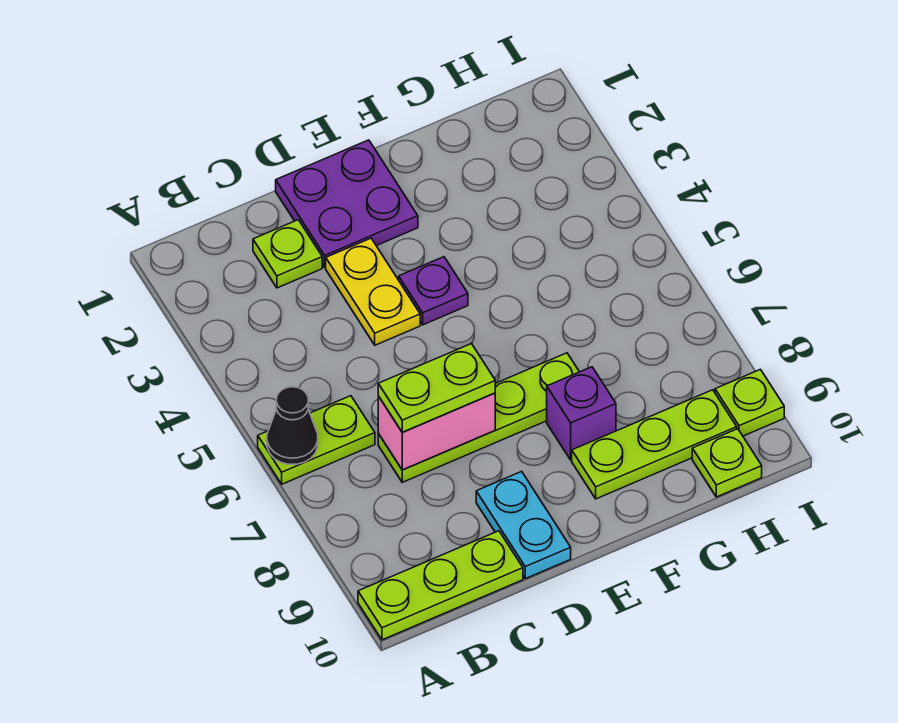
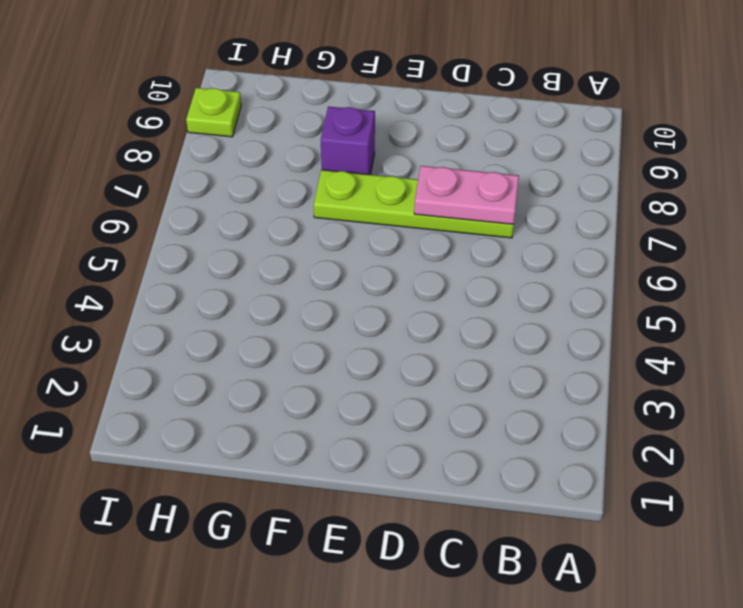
pink 1x2 plate [414,166,519,224] -> pink 1x2 brick [378,393,495,470]
none -> lime 1x2 plate [258,396,375,484]
none -> lime 1x3 plate [358,531,523,640]
none -> lime 1x1 plate [253,220,322,288]

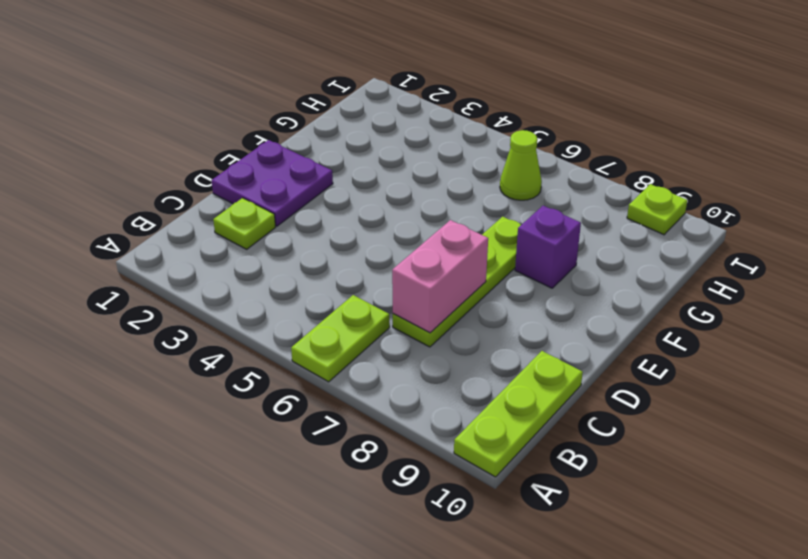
lime 1x1 cone [500,130,542,200] -> none
none -> yellow 1x2 plate [326,238,420,345]
none -> cyan 1x2 plate [476,471,571,579]
none -> purple 1x1 plate [399,257,468,325]

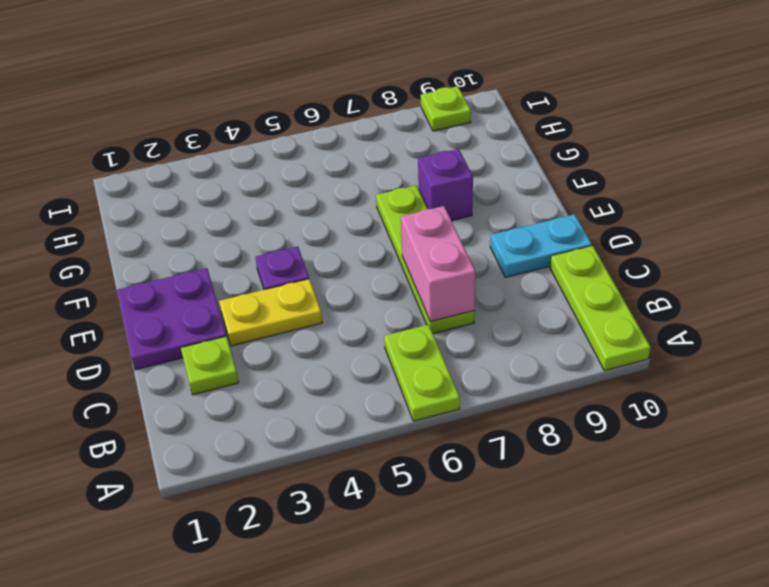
none -> lime 1x3 plate [572,390,737,499]
none -> lime 1x1 plate [692,429,762,497]
none -> black 1x1 cone [267,387,318,464]

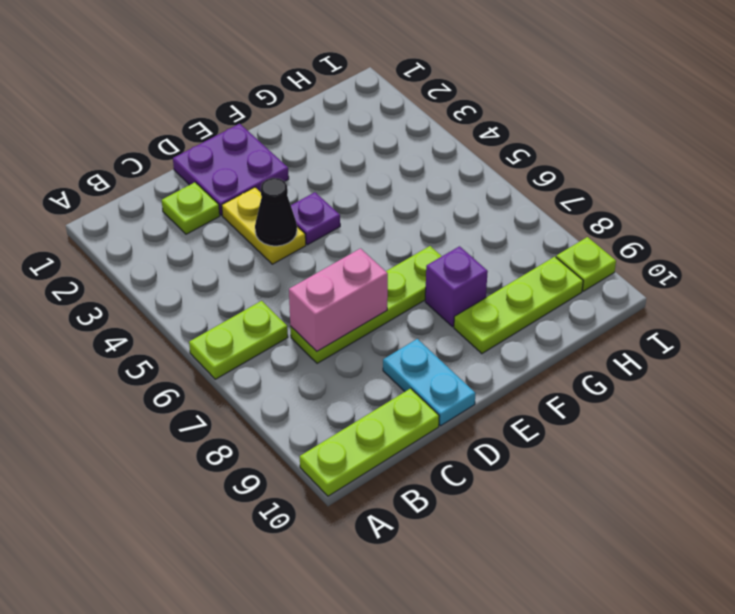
black 1x1 cone [255,178,297,246] -> black 1x1 cone moved to [267,387,318,464]
none -> lime 1x1 plate [692,429,762,497]
none -> lime 1x2 plate [378,343,495,432]

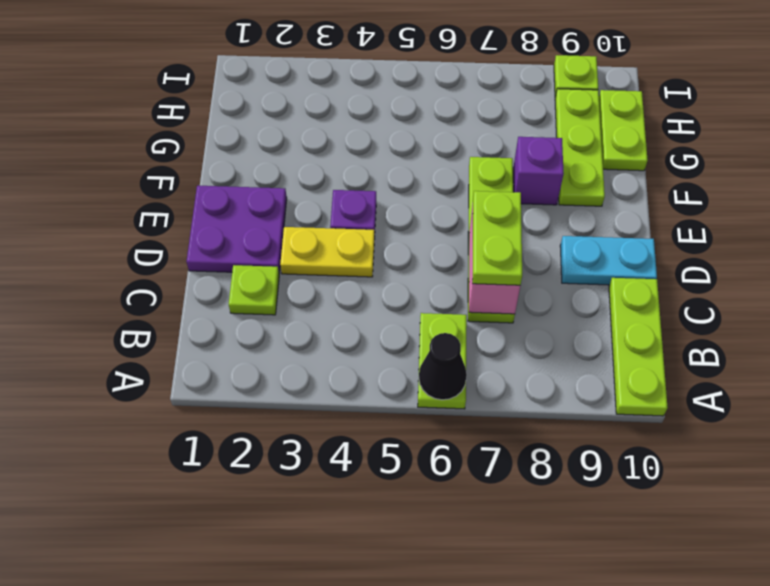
lime 1x2 plate [599,90,648,171] -> lime 1x1 plate [692,429,762,497]

